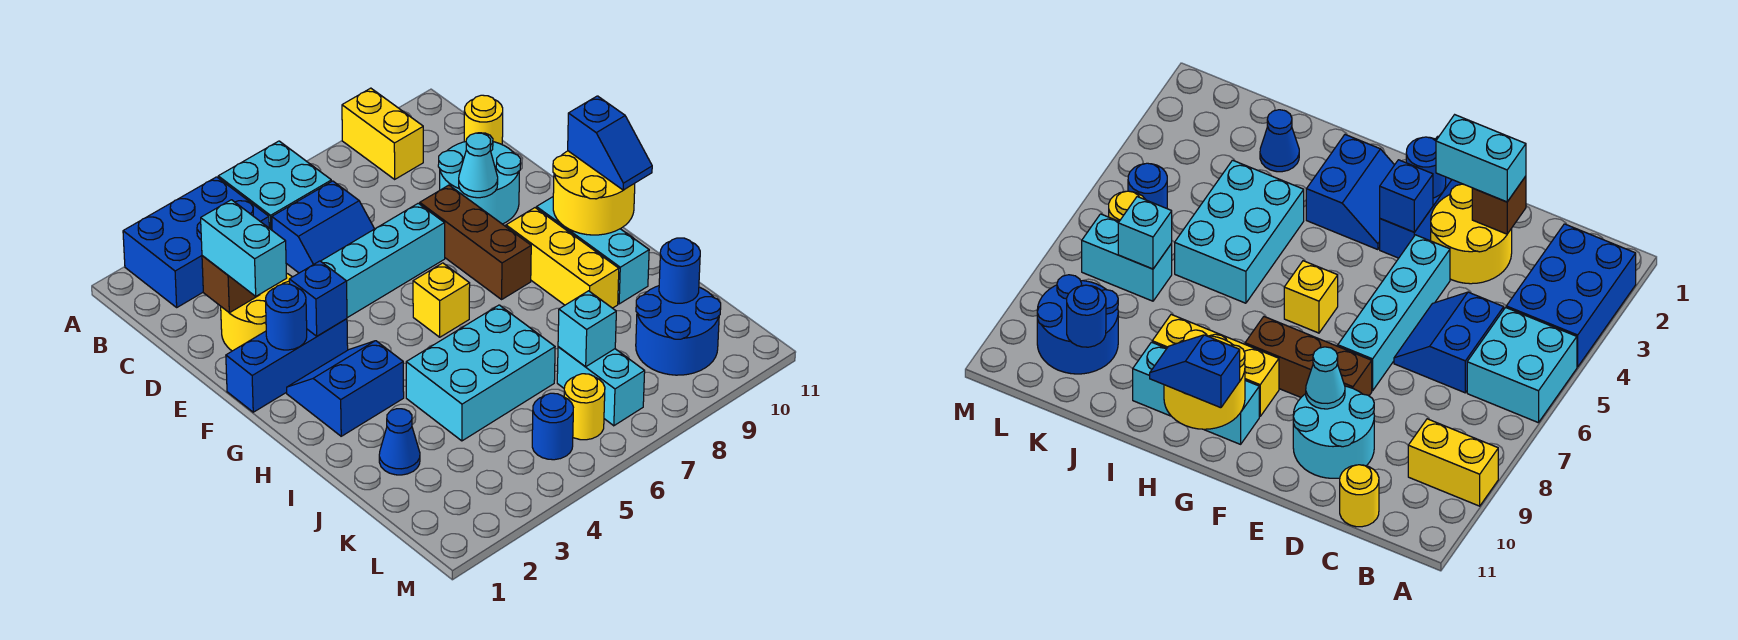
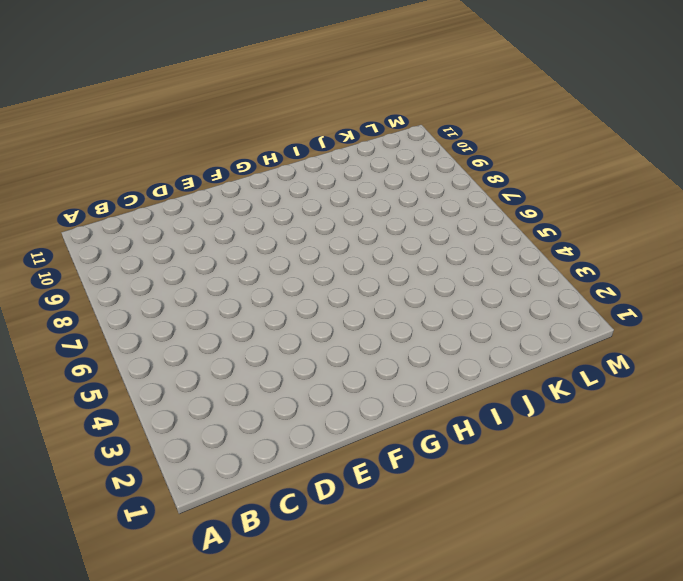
none -> blue 2x3 brick [123,177,269,307]
none -> cyan 2x2 brick [218,141,331,230]
none -> yellow 1x2 brick [342,88,423,179]

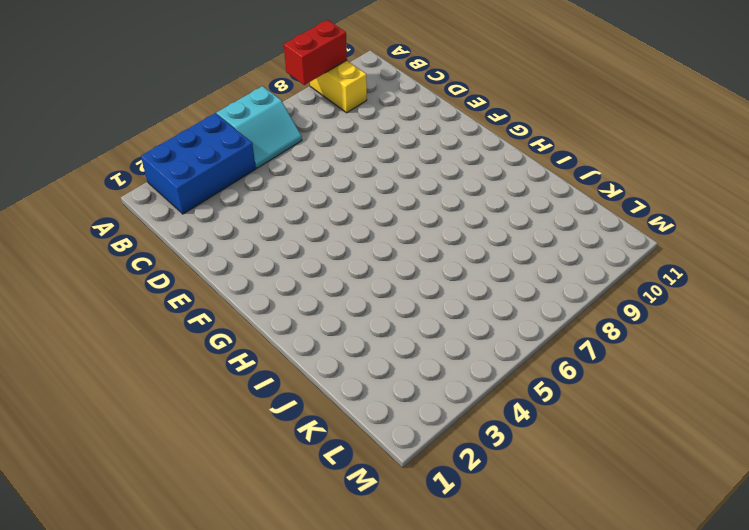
cyan 2x2 slope [217,86,302,168] -> cyan 2x2 brick [218,141,331,230]
red 1x2 brick [284,20,347,85] -> none
none -> blue 2x2 slope [272,181,374,273]
none -> yellow 1x1 round brick [464,95,503,144]
none -> yellow 2x2 round brick [221,273,292,351]

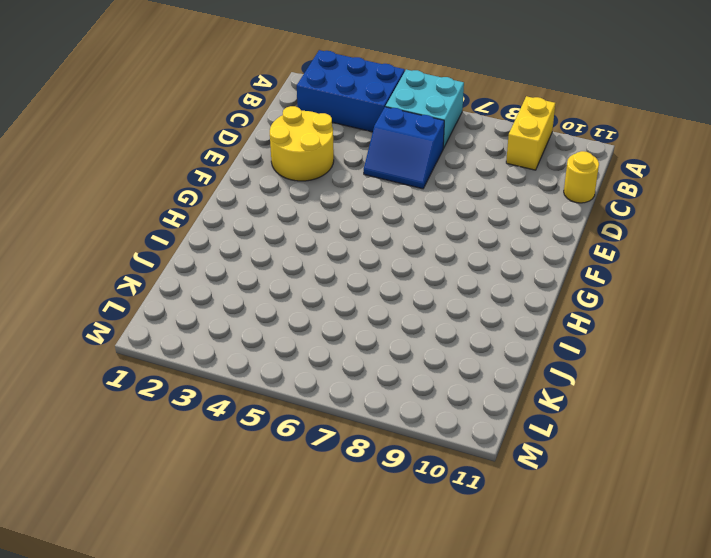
none -> cyan 2x2 round brick [438,133,521,224]
none -> cyan 1x4 brick [321,203,445,318]
none -> brown 1x3 brick [420,185,531,299]

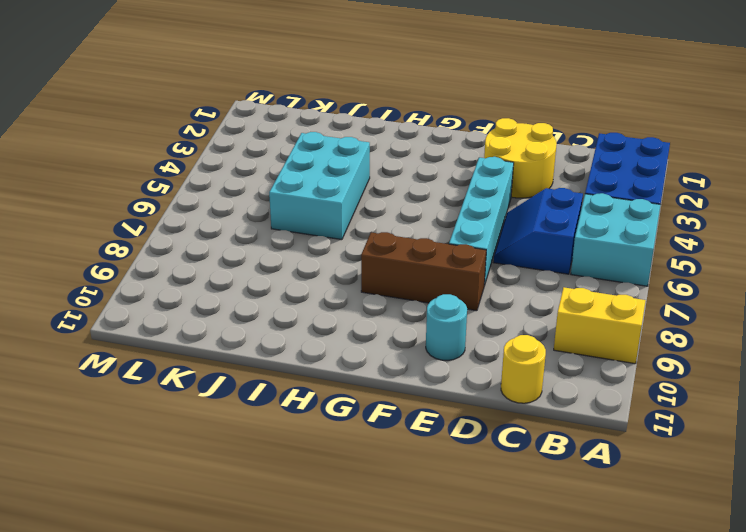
cyan 1x1 round brick [426,294,467,360] -> cyan 2x2 round brick [438,133,521,224]
none -> blue 1x3 brick [226,319,348,412]
none -> blue 2x2 slope [287,341,404,436]
none -> yellow 1x1 brick [413,263,470,337]

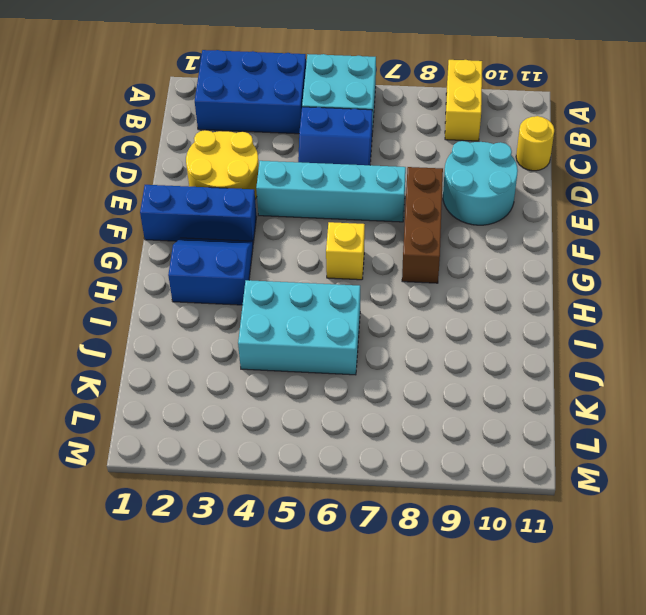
none -> yellow 1x3 brick [506,208,619,308]
none -> cyan 1x3 brick [537,197,649,304]
none -> blue 1x1 cone [379,409,420,475]

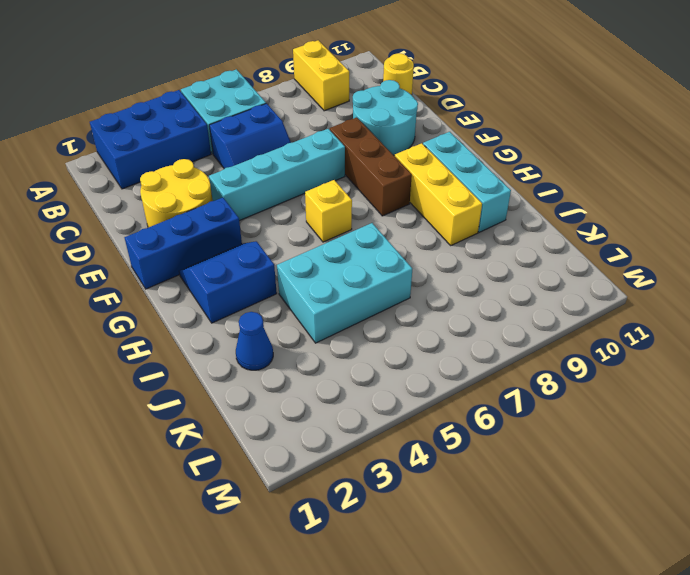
none -> cyan 1x2 brick [557,347,645,426]
none -> blue 2x2 round brick [636,286,721,375]
none -> blue 1x1 round brick [532,393,573,460]

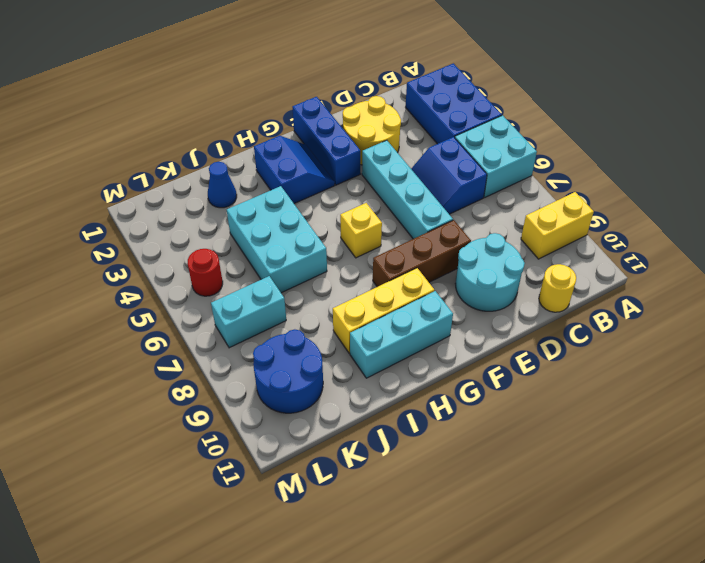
red 1x1 round brick [188,249,223,296] -> blue 1x1 round brick [532,393,573,460]
none -> yellow 1x1 round brick [564,374,605,440]
none -> brown 1x1 brick [202,256,260,313]
none -> cyan 1x1 cone [459,133,498,198]

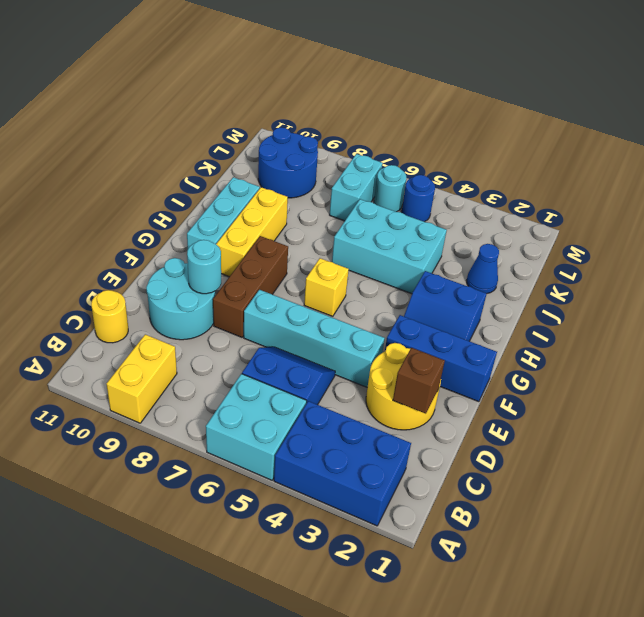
cyan 1x1 round brick [187,240,221,294] -> cyan 1x1 cone [459,133,498,198]
cyan 1x1 round brick [374,165,406,212] -> yellow 1x1 round brick [564,374,605,440]
none -> blue 1x1 round brick [265,284,307,350]
none -> blue 1x1 brick [289,261,347,336]
none -> yellow 2x2 round brick [553,151,635,235]

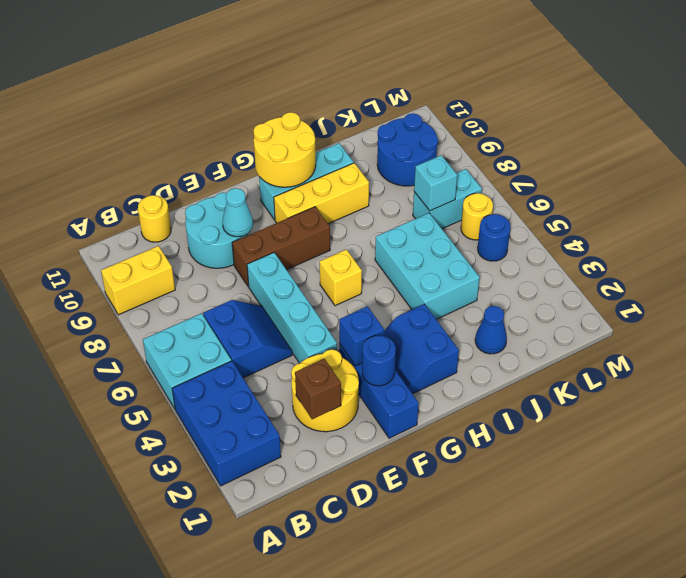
none -> blue 1x1 round brick [659,238,700,303]
none -> cyan 1x2 brick [201,200,287,296]
none -> blue 1x2 slope [568,96,652,190]

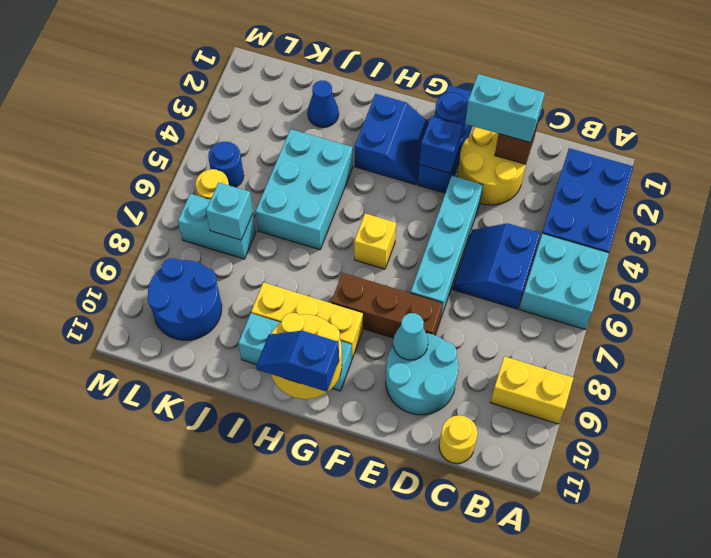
none -> blue 1x1 round brick [659,238,700,303]

